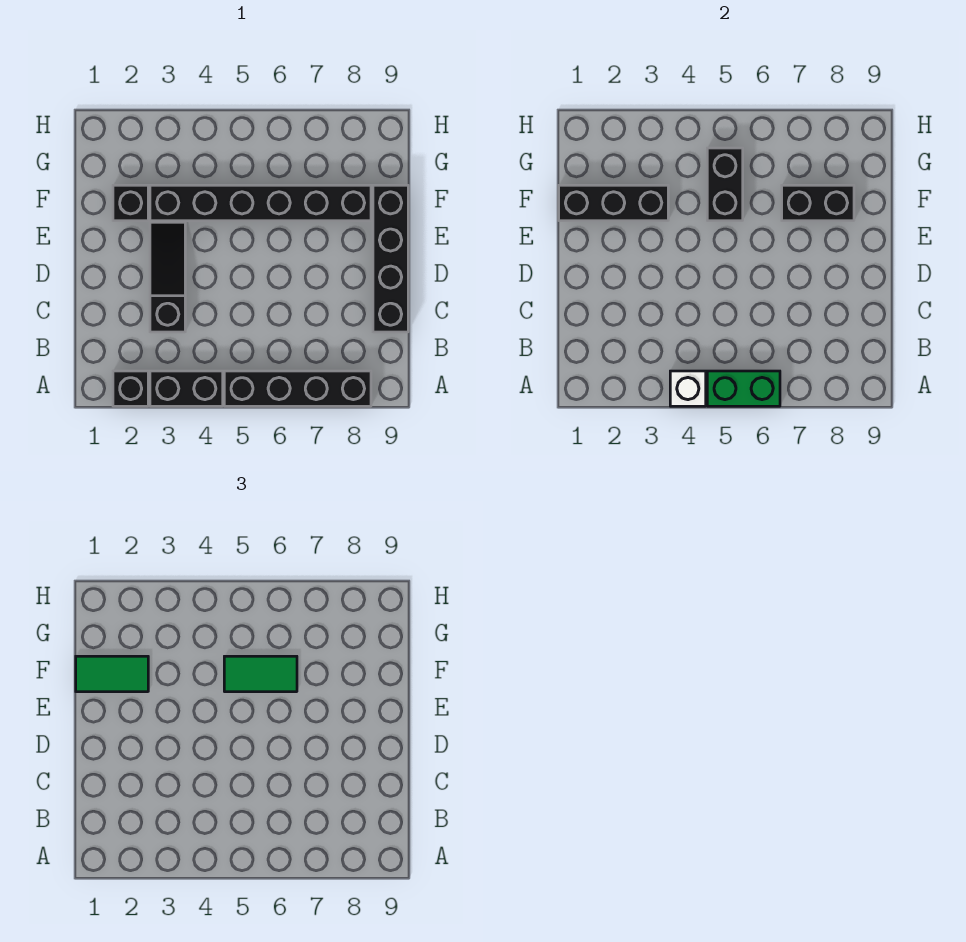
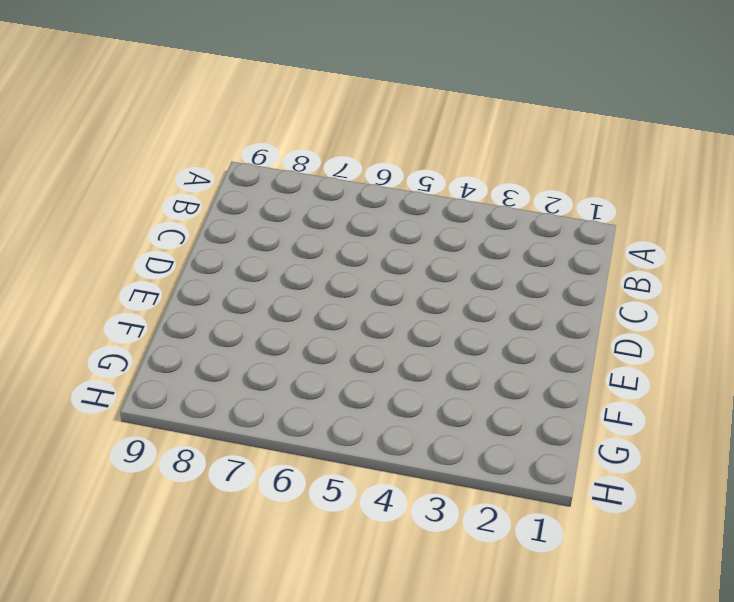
none -> black 1x1 brick [113,371,148,406]
none -> black 1x2 brick [150,371,223,406]
none -> black 1x4 brick [224,371,371,406]

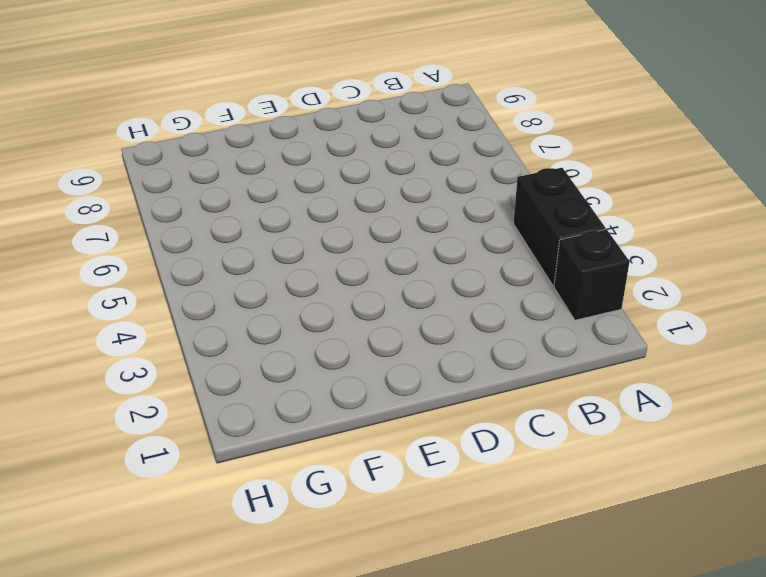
none -> black 1x4 brick [224,371,371,406]
none -> black 1x3 slope [150,222,185,332]
none -> black 1x4 brick [373,185,408,332]

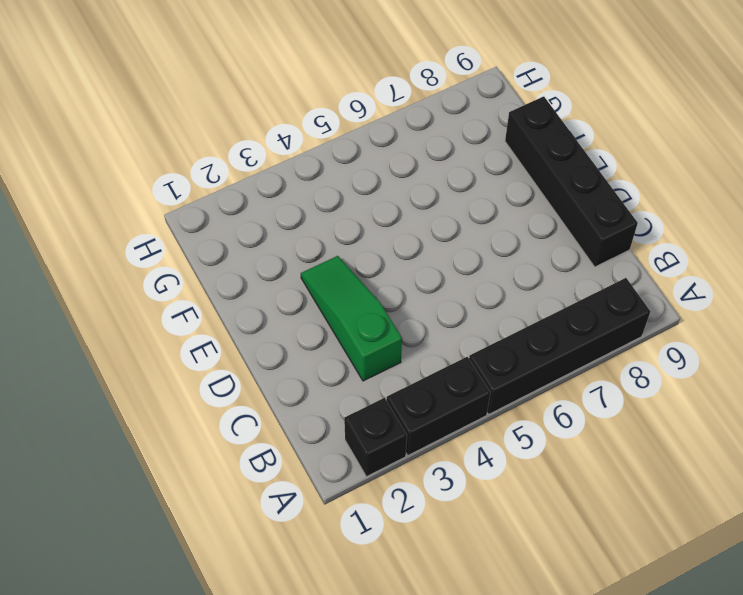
green 1x3 slope [301,256,402,381] -> black 1x3 slope [150,222,185,332]
none -> black 1x1 brick [113,185,148,221]
none -> black 1x6 brick [150,185,371,221]
none -> white 1x1 brick [670,371,706,406]

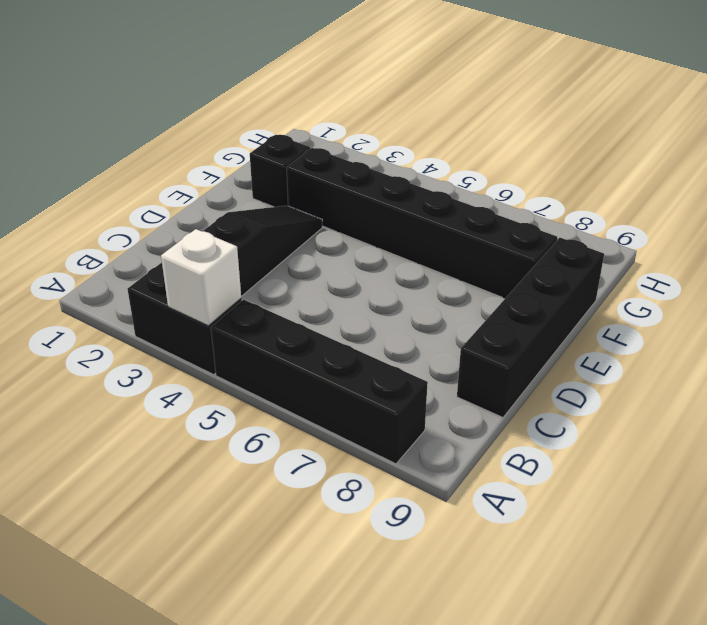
none -> black 1x1 brick [113,371,148,406]
none -> green 1x2 brick [707,371,780,406]
none -> black 1x3 brick [559,185,668,221]

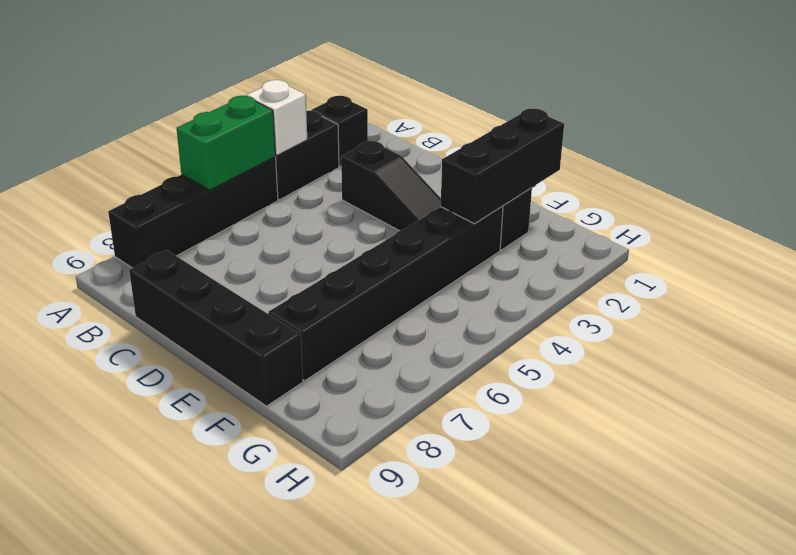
none -> black 1x2 brick [707,148,743,221]
none -> black 1x2 brick [782,185,854,221]
none -> green 1x2 tile [76,656,148,692]

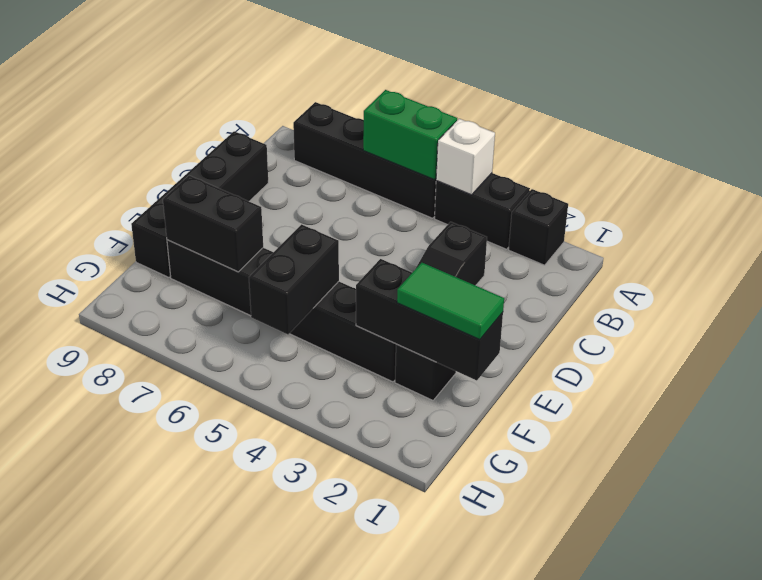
none -> green 1x2 tile [224,656,297,692]

